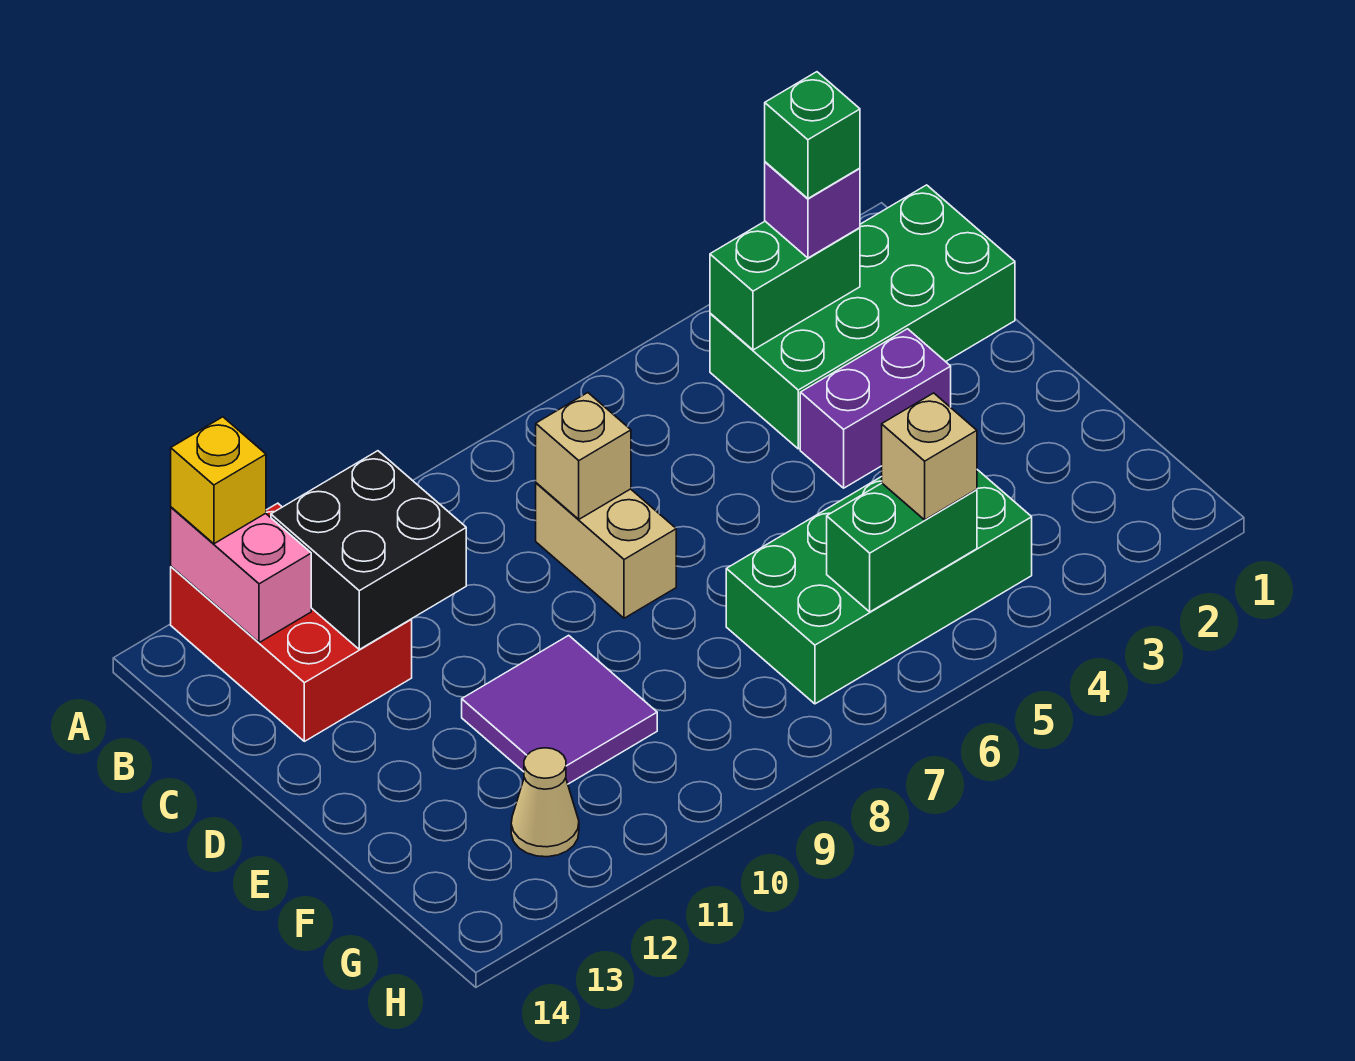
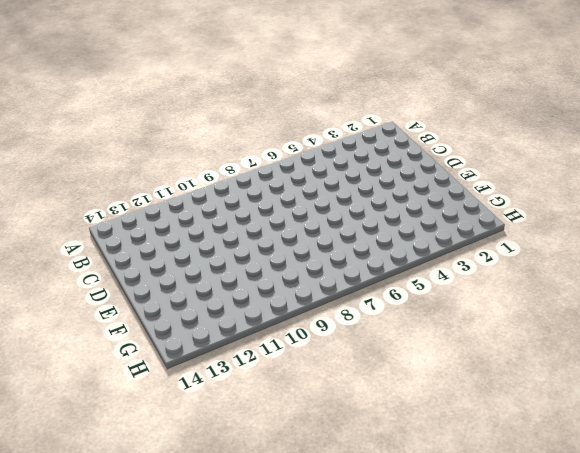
none -> red 2x3 brick [171,503,412,741]
none -> green 2x4 brick [710,185,1015,449]
none -> tan 1x2 brick [536,483,676,618]

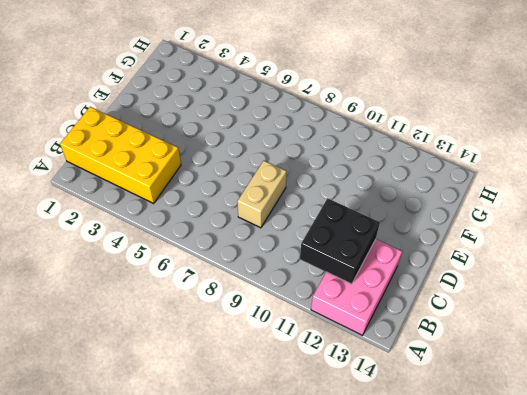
pink 2x3 brick [311,239,402,335] -> red 2x3 brick [171,503,412,741]
yellow 2x4 brick [60,107,181,203] -> green 2x4 brick [710,185,1015,449]
none -> purple 1x2 brick [800,329,951,488]
none -> purple 2x2 tile [462,635,657,784]
none -> green 2x4 brick [726,470,1032,704]

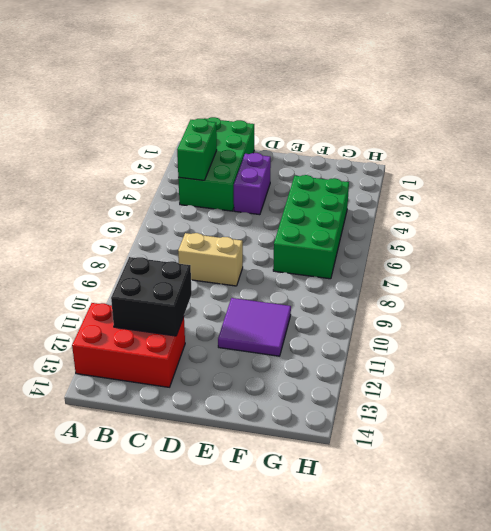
none -> tan 1x1 cone [511,748,579,857]
none -> pink 1x2 brick [171,507,311,643]
none -> tan 1x1 brick [536,393,631,519]

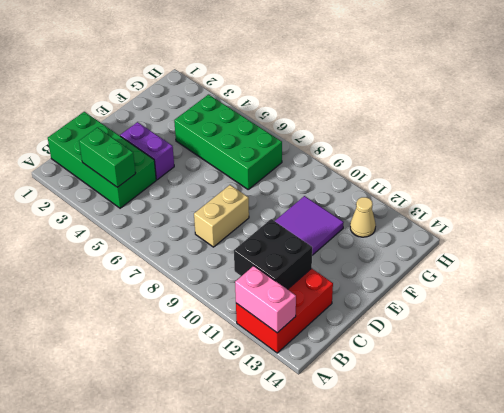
pink 1x2 brick [235,266,296,333] -> pink 1x2 brick turned to [171,507,311,643]
none -> tan 1x1 brick [536,393,631,519]
none -> green 1x2 brick [827,483,977,612]
none -> yellow 1x1 brick [171,417,266,544]

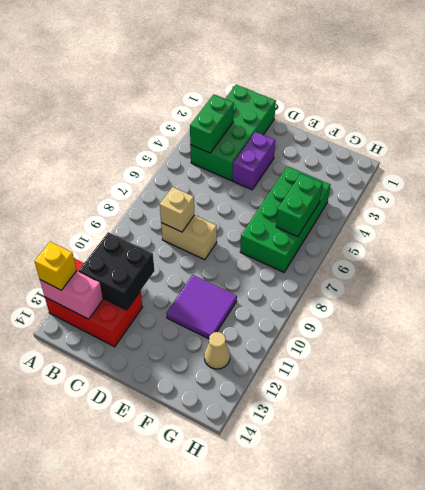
none -> purple 1x1 brick [765,162,860,258]
none -> tan 1x1 brick [882,393,977,520]
none -> green 1x1 brick [765,72,860,198]

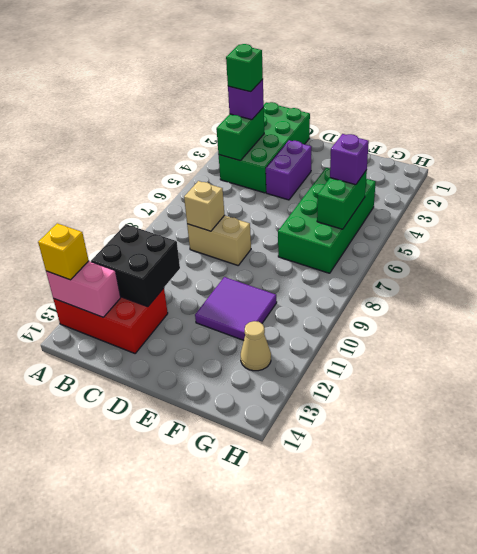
purple 1x1 brick [330,134,369,185] -> tan 1x1 brick [882,393,977,520]

